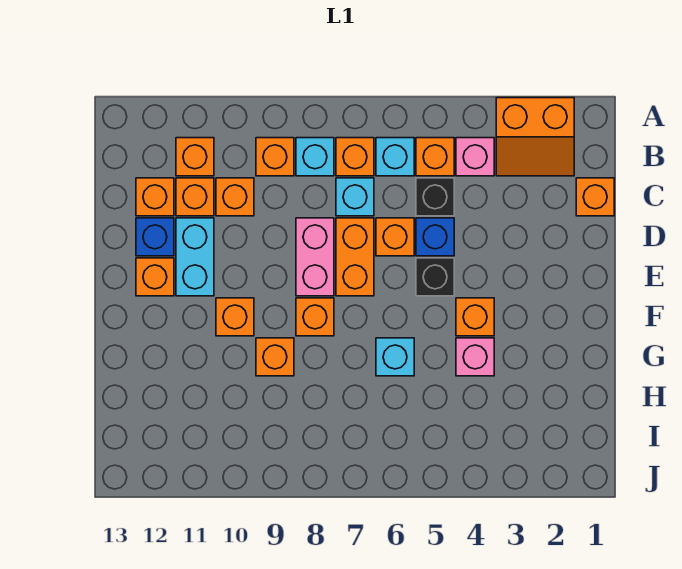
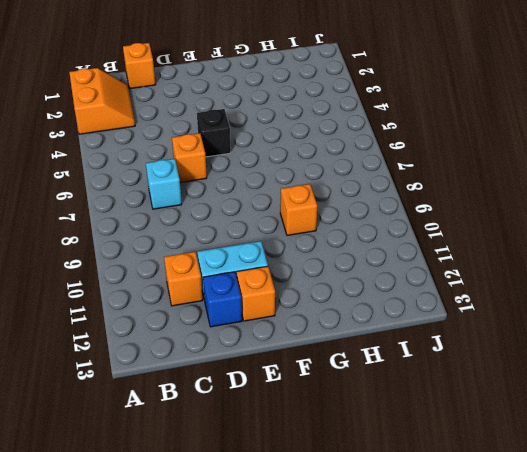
none -> pink 1x1 brick [456,138,494,176]
none -> orange 1x1 brick [416,138,454,176]
none -> cyan 1x1 brick [376,138,414,176]

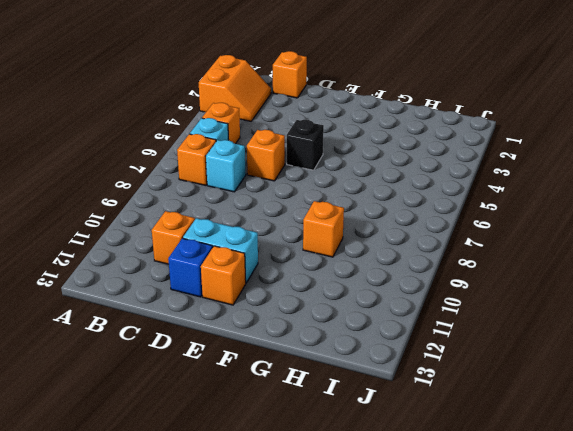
none -> pink 1x1 brick [456,138,494,176]
none -> cyan 1x1 brick [296,138,334,176]
none -> orange 1x1 brick [256,138,294,176]

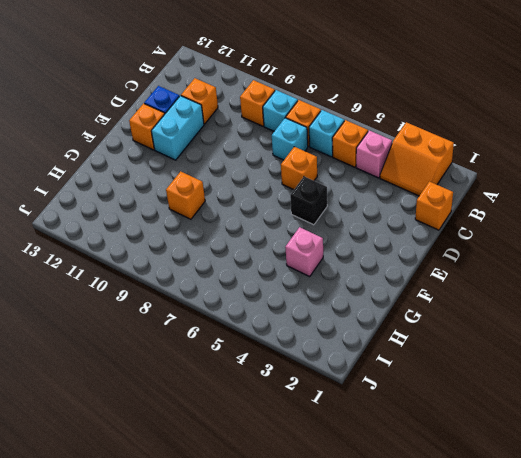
none -> orange 1x1 brick [176,138,214,176]
none -> black 1x1 brick [416,178,454,216]
none -> orange 1x1 brick [216,178,254,216]

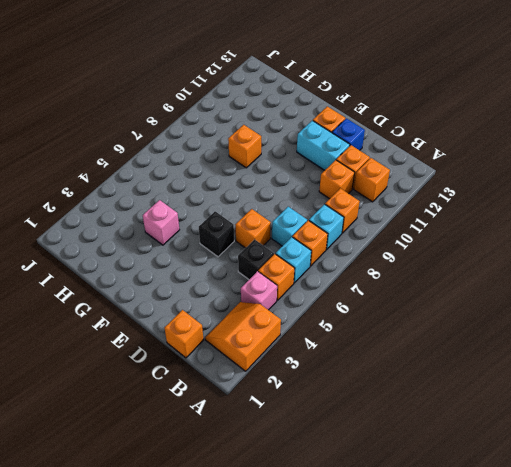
none -> orange 1x1 brick [136,178,174,216]
none -> blue 1x1 brick [416,218,454,256]
none -> orange 1x2 brick [336,218,374,296]

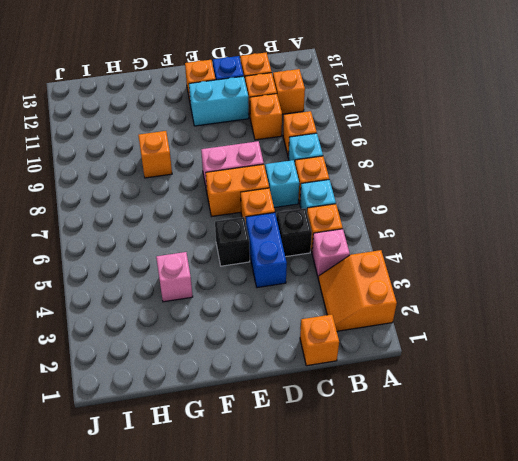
blue 1x2 brick [246,213,287,288] -> blue 1x1 brick [416,218,454,256]
none -> orange 1x1 brick [456,298,494,336]
none -> orange 1x1 brick [296,298,334,336]
none -> orange 1x1 brick [216,298,254,336]

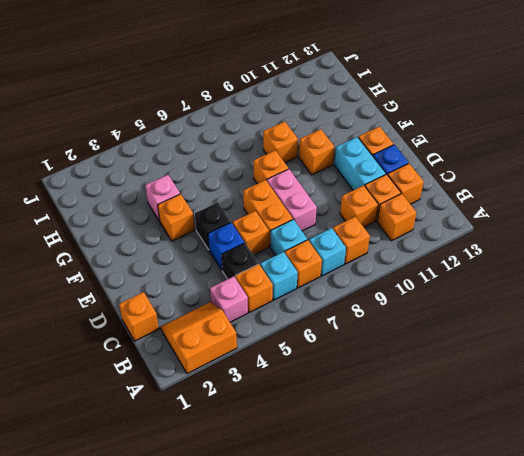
none -> cyan 1x1 brick [376,338,414,376]

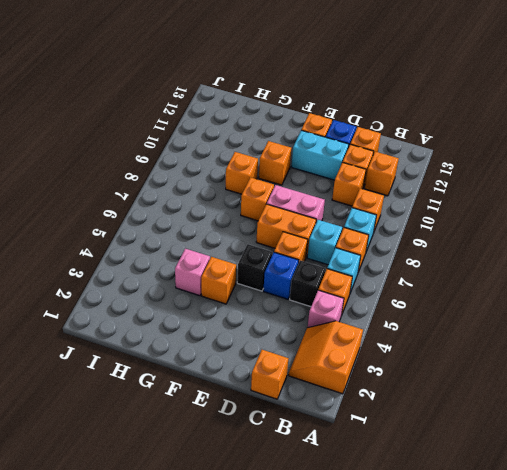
none -> cyan 1x1 brick [376,338,414,376]

